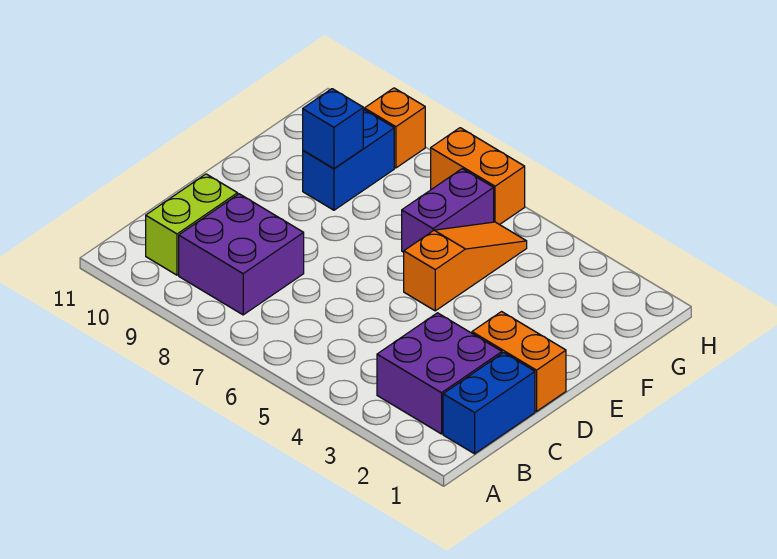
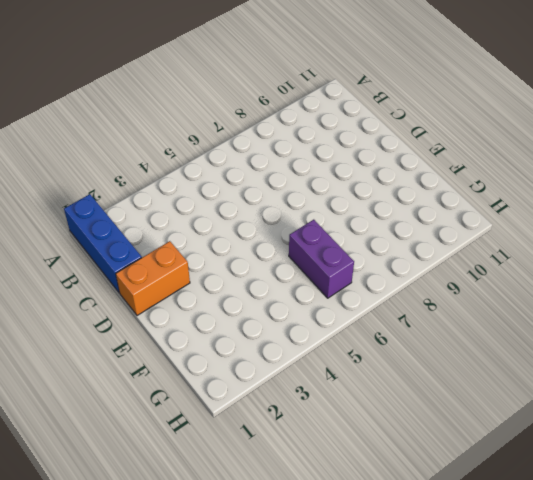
blue 1x3 brick [64,194,142,293] -> blue 1x2 brick [443,353,535,454]
none -> purple 2x2 brick [377,313,502,434]
none -> purple 2x2 brick [179,194,304,315]

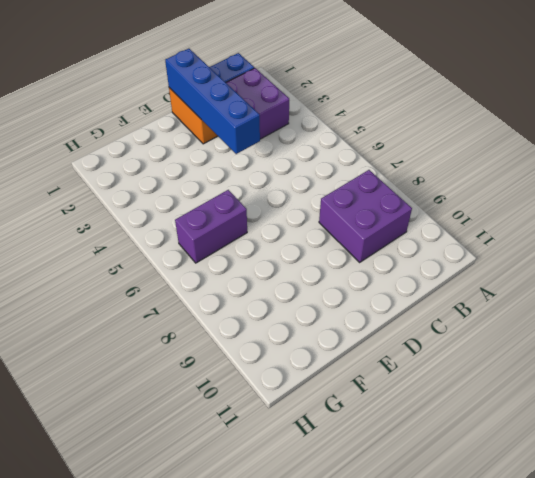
blue 1x4 brick [165,49,260,154] -> none
none -> lime 1x2 brick [146,174,238,275]
none -> orange 1x3 slope [404,222,527,311]

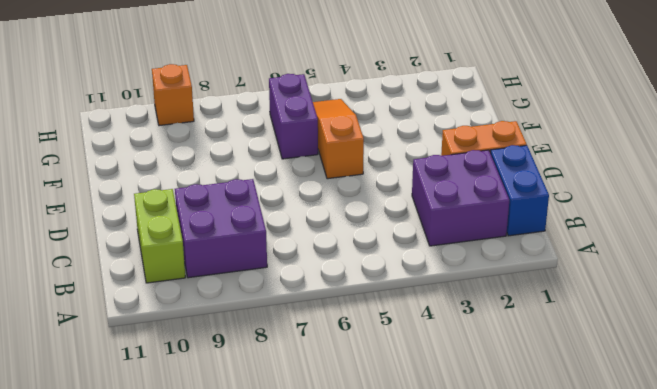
none -> blue 1x2 brick [303,109,394,210]
none -> orange 1x2 brick [431,128,525,225]

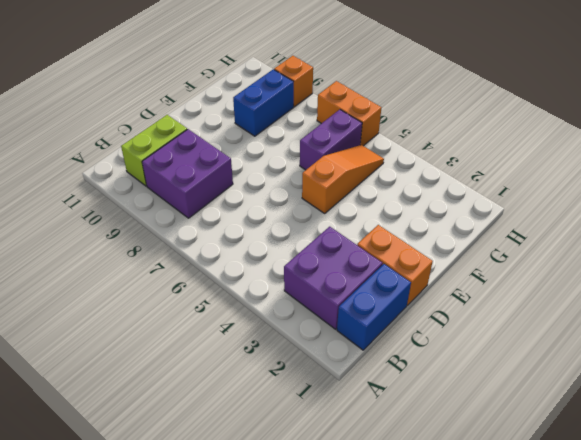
none -> blue 1x1 brick [303,89,363,168]

